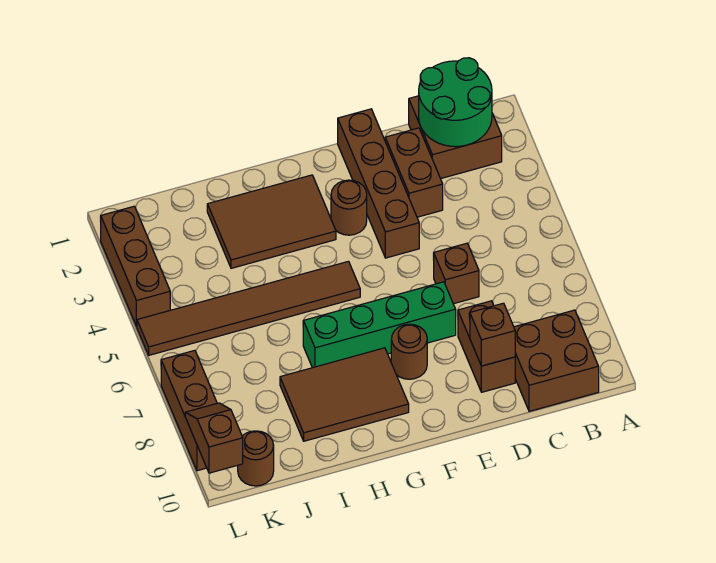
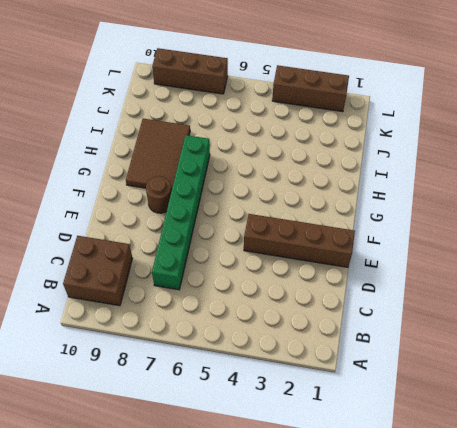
green 1x6 brick [152,135,210,290] -> green 1x4 brick [303,282,456,368]
none -> brown 2x2 brick [409,96,502,179]
none -> brown 1x2 brick [385,128,443,217]
none -> brown 1x1 brick [433,243,479,304]

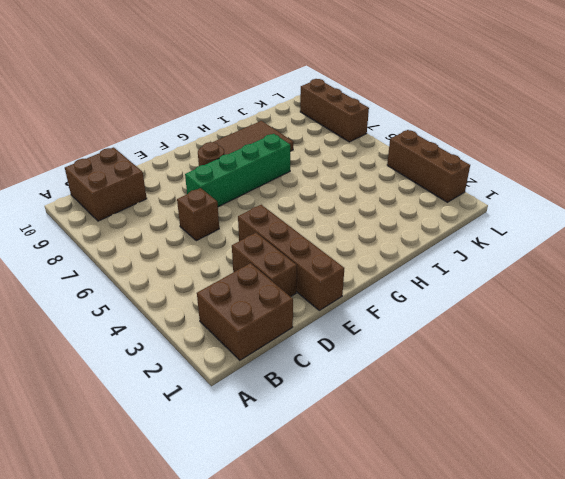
none -> brown 1x2 brick [458,301,515,392]
none -> brown 1x1 round brick [331,180,367,235]
none -> brown 2x3 tile [207,175,336,268]

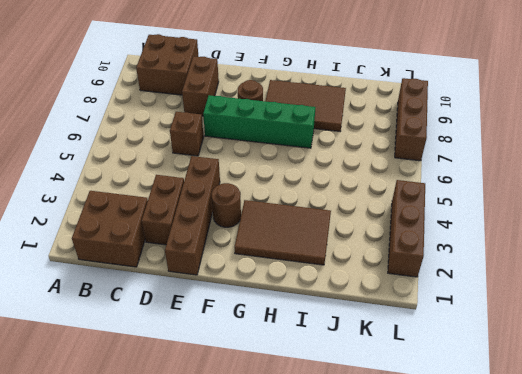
none -> brown 1x6 tile [137,261,360,355]
none -> brown 1x1 round brick [238,431,274,486]
none -> green 2x2 round brick [419,58,492,147]

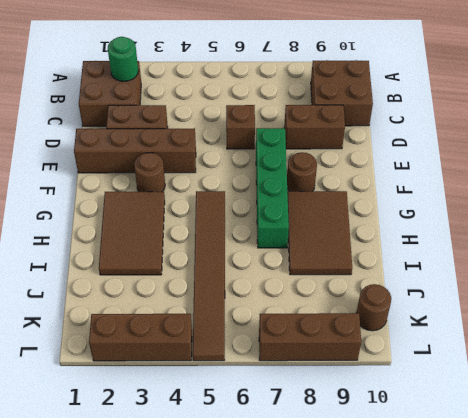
green 1x1 round brick [108,37,138,81] -> green 2x2 round brick [419,58,492,147]
none -> brown 1x1 brick [470,303,515,366]
none -> brown 1x2 slope [185,403,243,473]

